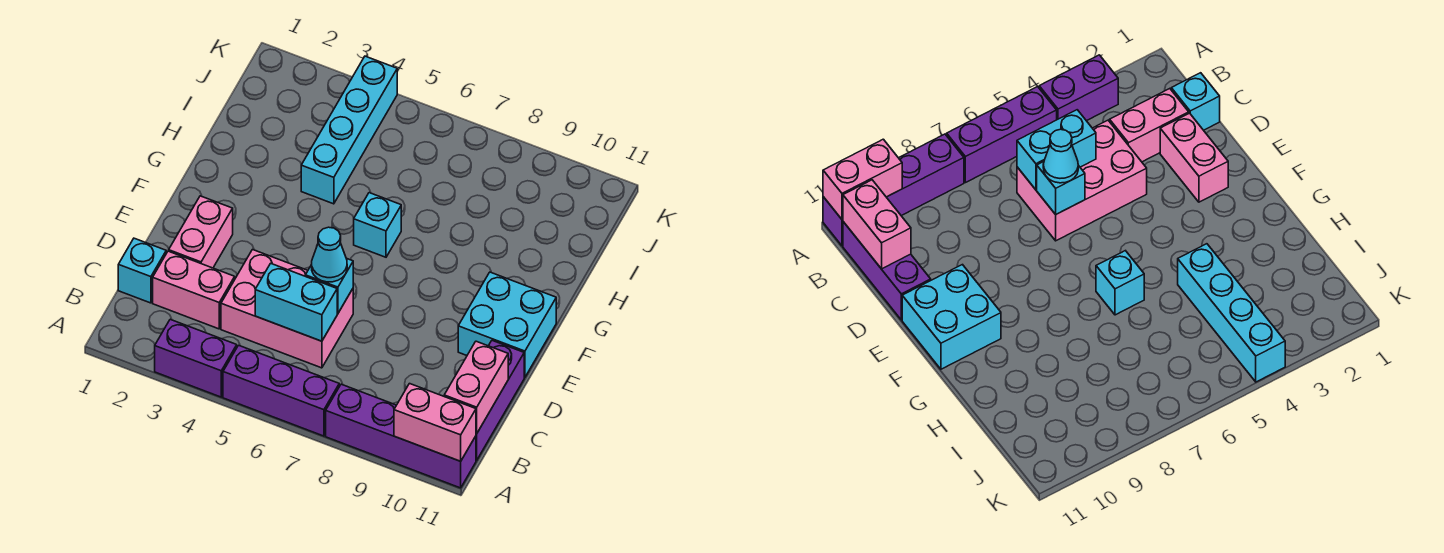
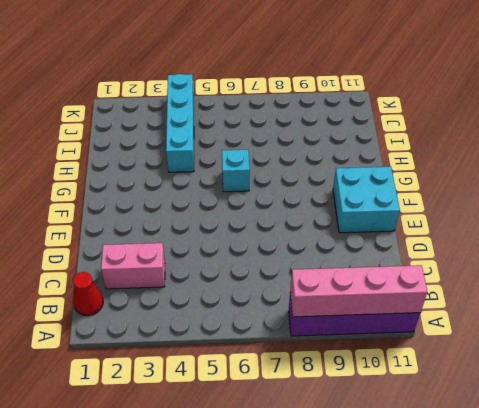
pink 1x4 brick [290,265,427,317] -> pink 1x2 brick [394,384,476,461]
red 1x1 cone [73,272,103,316] -> none
none -> purple 1x2 brick [155,319,237,397]
none -> purple 1x3 brick [223,345,339,436]
none -> purple 1x3 brick [476,341,524,460]

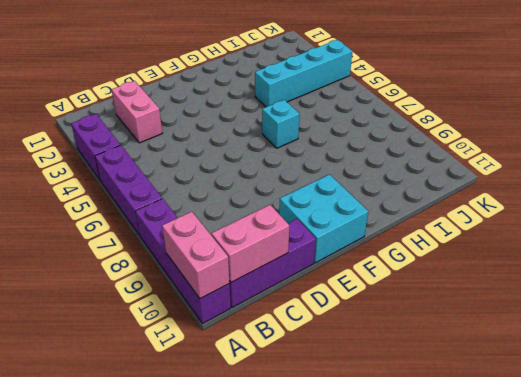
none -> cyan 1x1 brick [118,238,166,303]
none -> pink 2x3 brick [221,250,353,368]
none -> pink 1x2 brick [169,196,233,268]

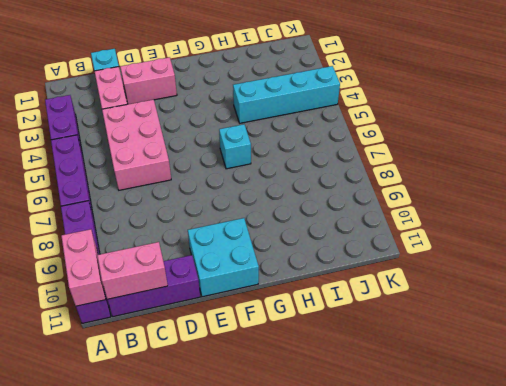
none -> cyan 1x2 brick [255,263,337,341]
none -> cyan 1x1 brick [305,258,353,314]
none -> cyan 1x1 cone [312,227,347,282]

